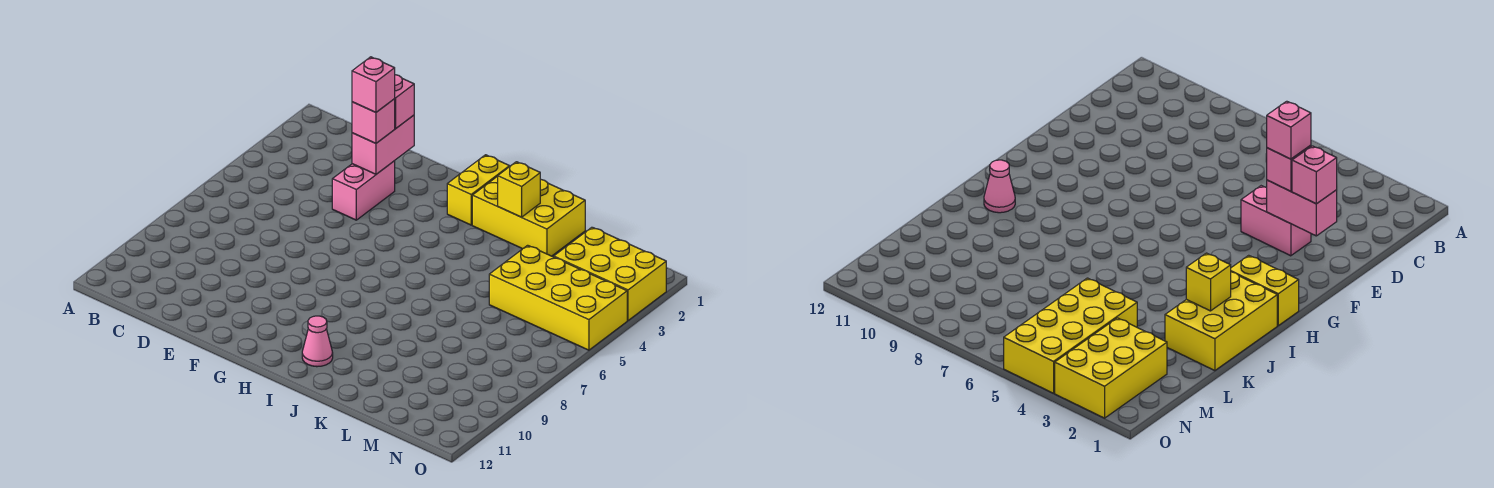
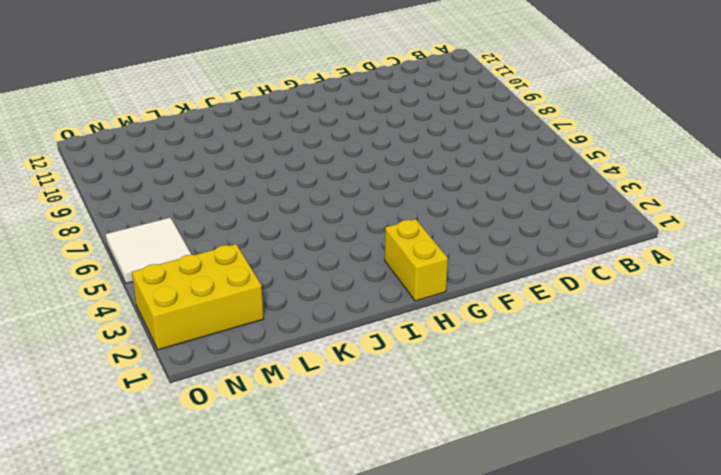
white 2x2 tile [106,218,191,283] -> yellow 2x4 brick [489,245,627,350]
none -> pink 1x2 brick [332,161,395,220]
none -> yellow 2x3 brick [472,176,585,256]

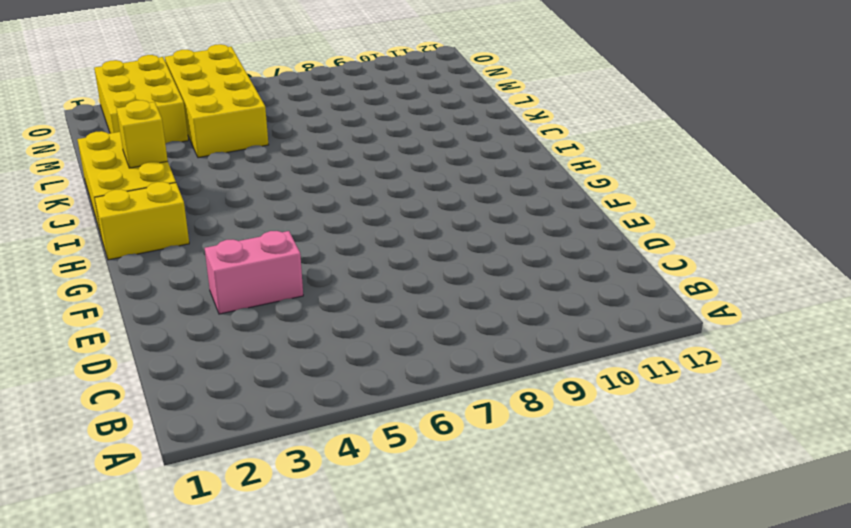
none -> pink 1x1 cone [302,316,333,367]
none -> pink 1x2 brick [352,115,414,174]

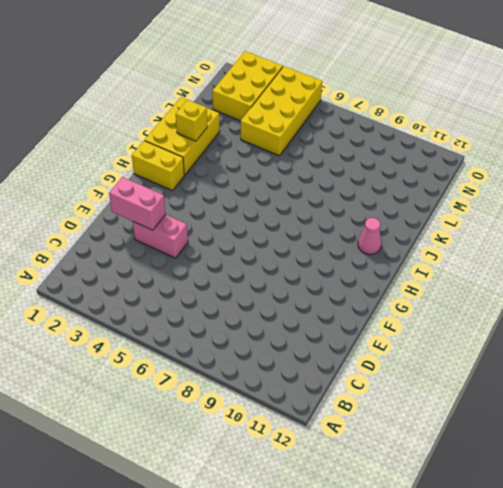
none -> pink 1x1 brick [395,75,414,128]
none -> pink 1x1 brick [352,99,395,143]

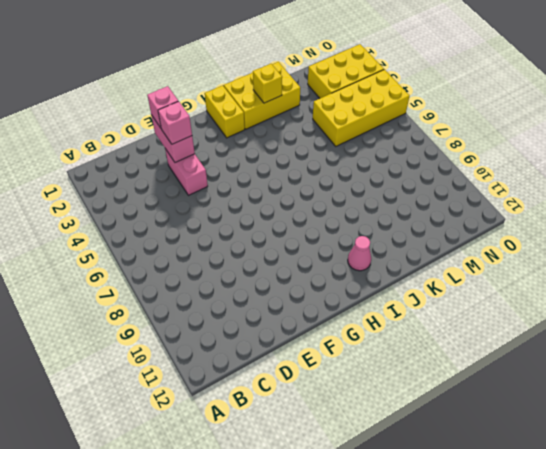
none -> pink 1x1 brick [352,57,395,112]

